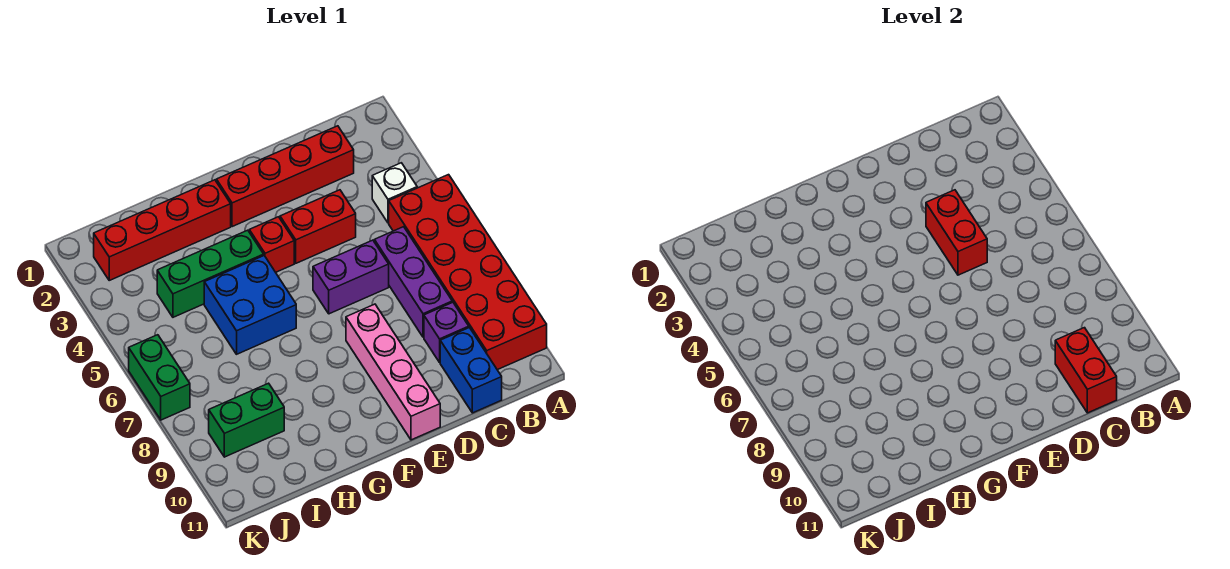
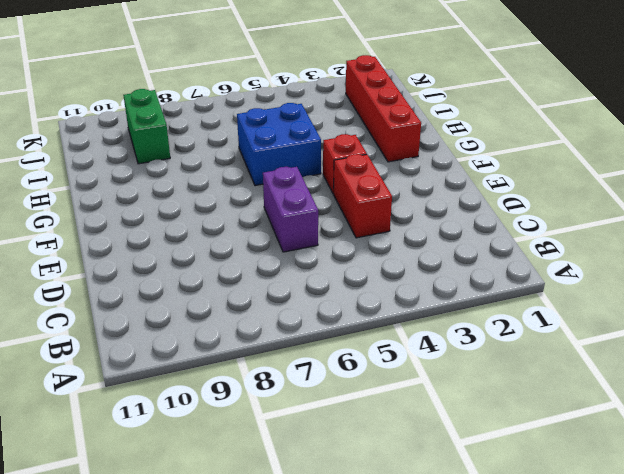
none -> red 2x6 brick [389,175,547,370]
none -> white 1x1 brick [372,163,417,223]
none -> red 1x4 brick [216,126,354,227]

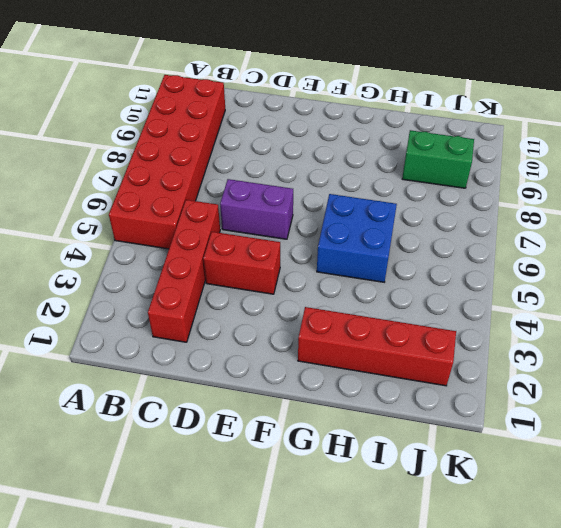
red 1x4 brick [148,200,220,342] -> red 1x4 brick turned to [216,126,354,227]
none -> white 1x1 brick [372,163,417,223]
none -> purple 1x3 brick [374,227,452,337]
none -> purple 1x1 brick [424,302,469,362]

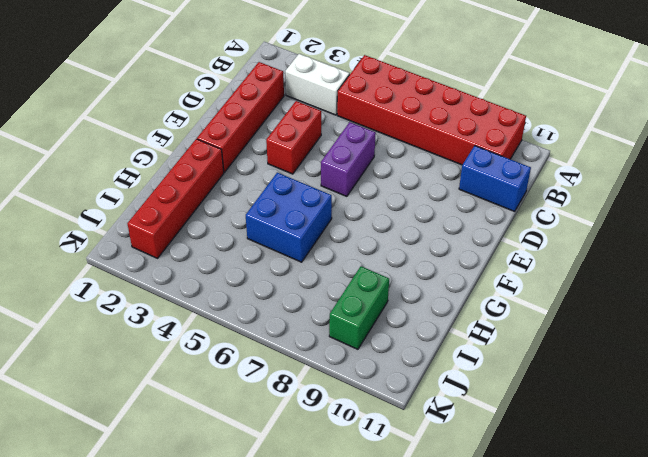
white 1x2 brick [285,54,350,115] -> white 1x1 brick [372,163,417,223]
none -> purple 1x3 brick [374,227,452,337]
none -> purple 1x1 brick [424,302,469,362]
none -> pink 1x4 brick [346,304,440,440]

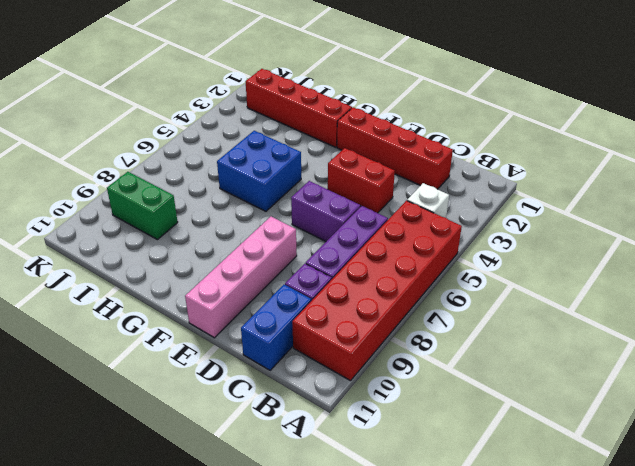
none -> red 1x1 brick [249,217,294,272]
none -> green 1x3 brick [157,230,264,317]
none -> green 1x2 brick [129,335,190,420]

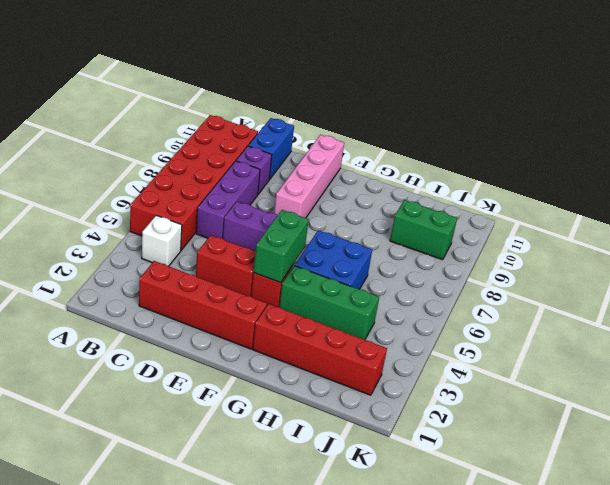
green 1x2 brick [254,210,309,283] -> green 1x2 brick moved to [129,335,190,420]
none -> red 1x2 brick [1055,328,1117,413]
none -> red 1x2 brick [926,190,987,275]

